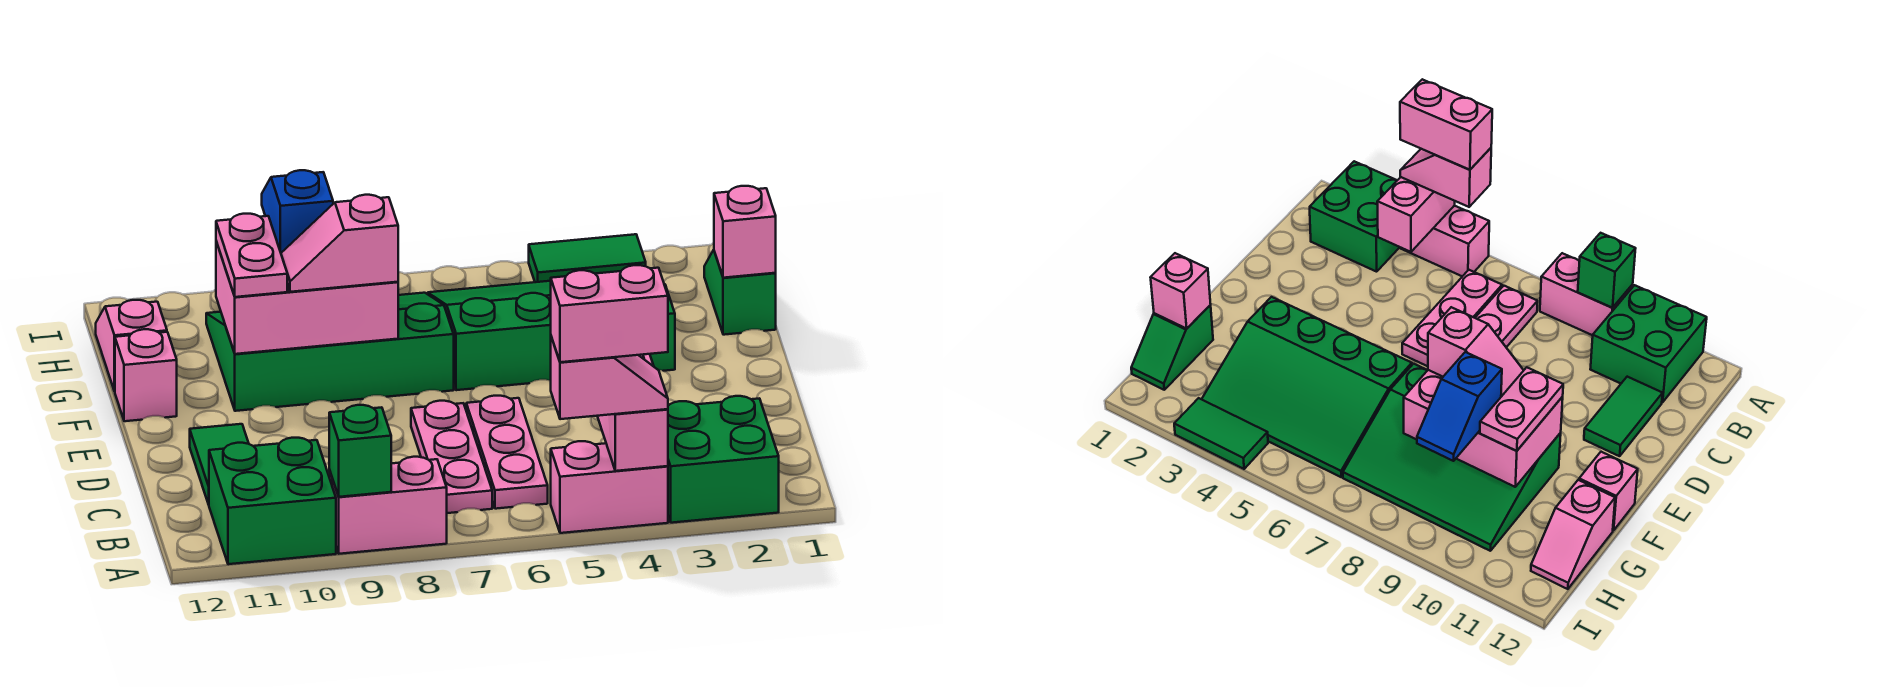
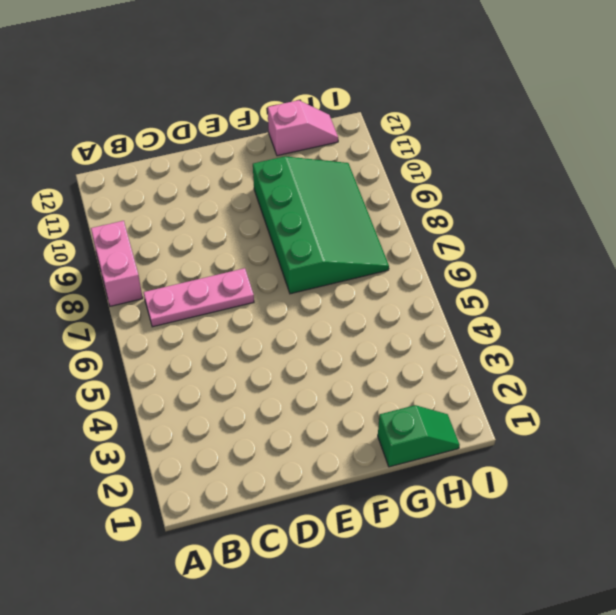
none -> green 2x2 brick [668,396,779,523]
none -> pink 1x2 brick [551,441,668,533]
none -> green 2x2 brick [209,438,336,564]

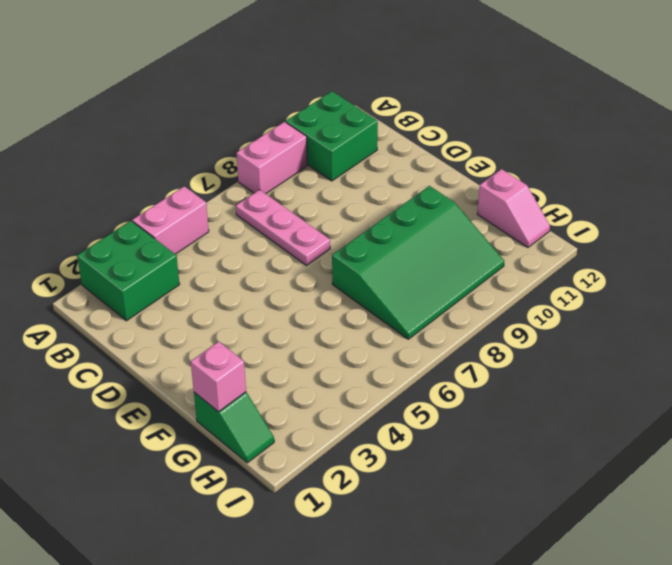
none -> pink 1x3 plate [466,396,548,509]
none -> green 1x2 tile [190,424,249,505]
none -> green 3x4 slope [428,281,675,390]

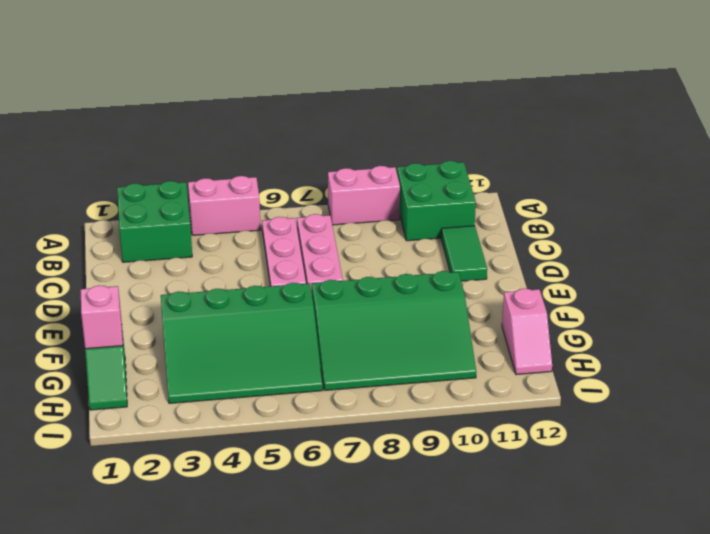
none -> pink 1x1 brick [115,329,177,421]
none -> green 1x2 tile [529,234,646,282]
none -> pink 1x2 brick [597,354,668,471]

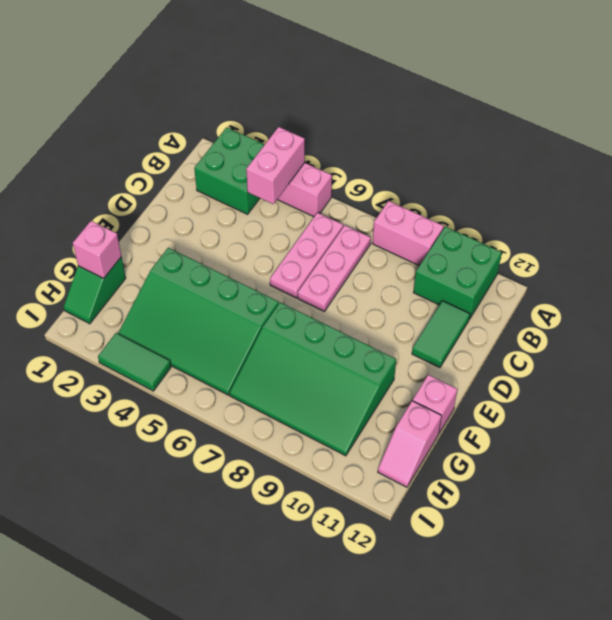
none -> green 1x1 brick [329,405,391,497]
none -> pink 2x3 brick [216,241,398,354]
none -> pink 1x2 slope [551,337,668,419]

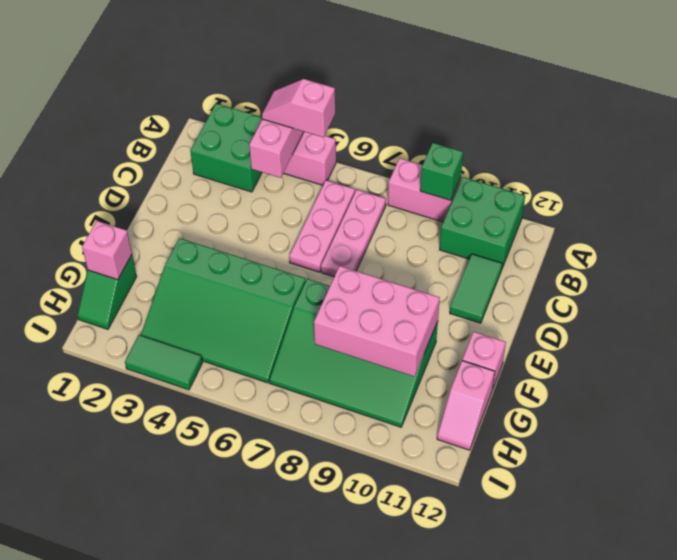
none -> pink 1x2 slope [281,195,398,292]
none -> pink 1x2 plate [216,214,287,297]
none -> blue 1x2 slope [262,170,333,253]

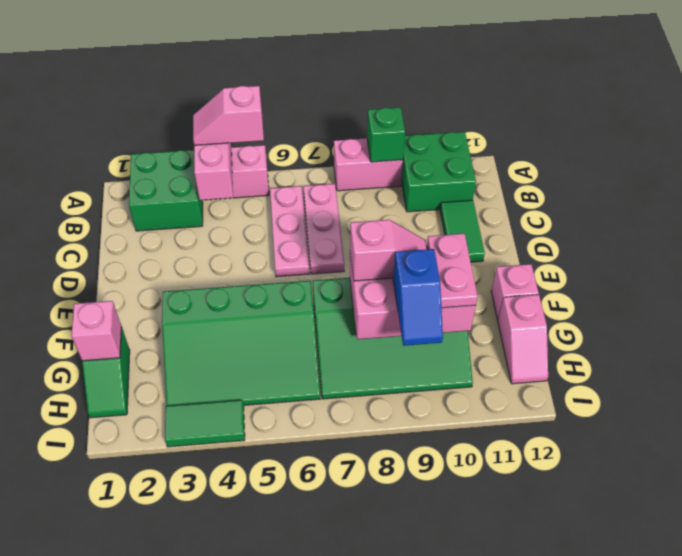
none -> pink 1x2 brick [551,265,668,362]

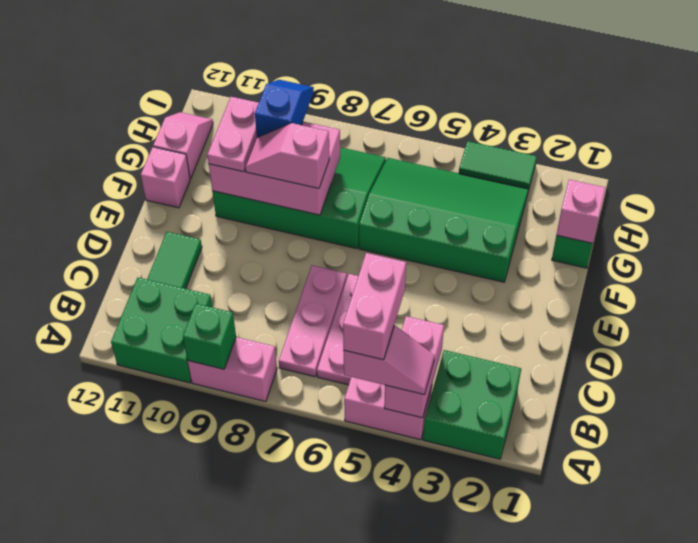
pink 1x2 brick [343,253,406,360] -> pink 1x2 brick turned to [551,265,668,362]

